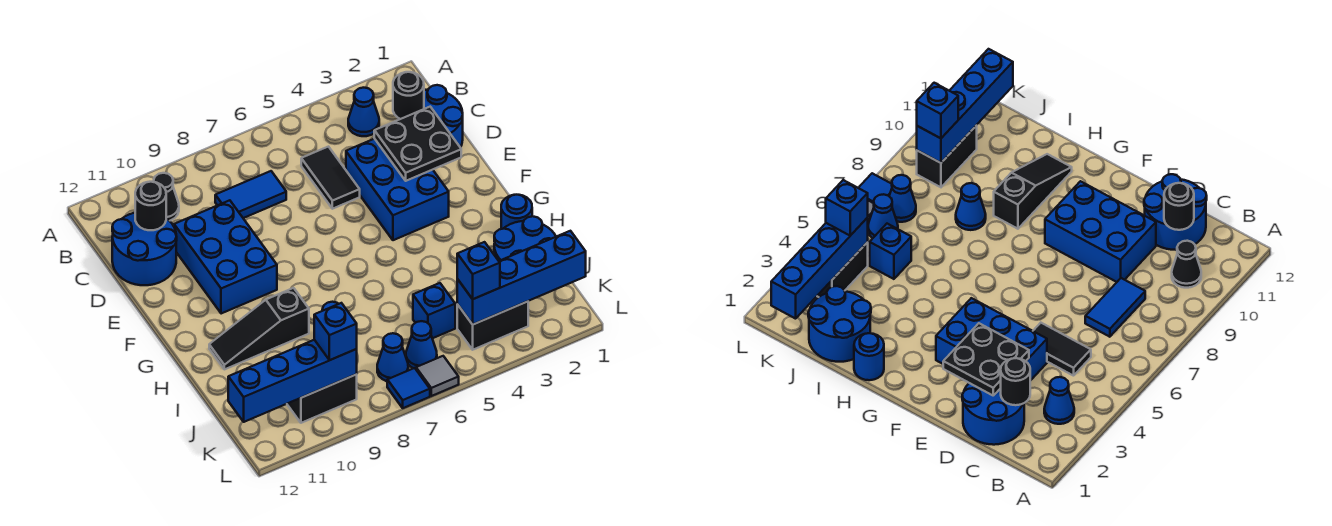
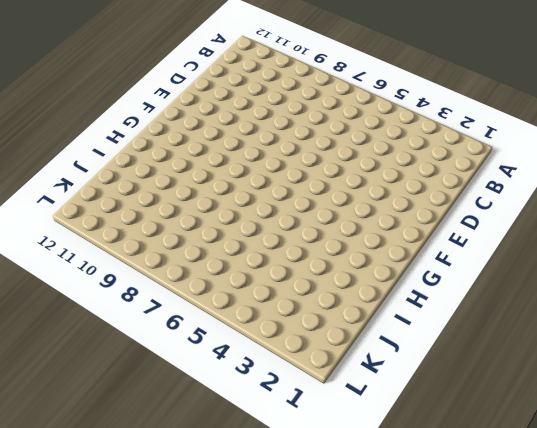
none -> blue 1x1 cone [348,88,379,136]
none -> black 1x1 cone [154,173,179,221]
none -> blue 2x2 round brick [424,85,463,148]

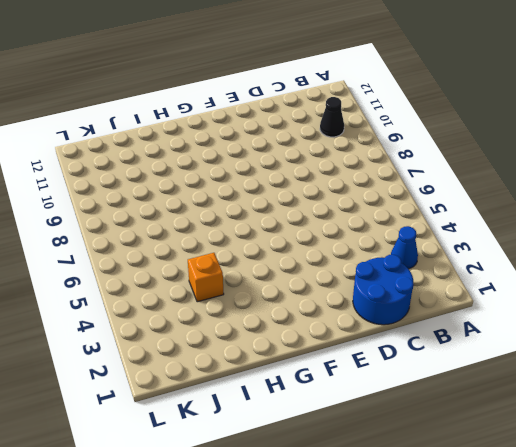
orange 1x1 brick [188,253,224,302] -> none
none -> black 1x2 tile [301,147,360,209]
none -> blue 1x2 tile [215,171,286,218]
none -> blue 2x2 round brick [112,213,177,285]

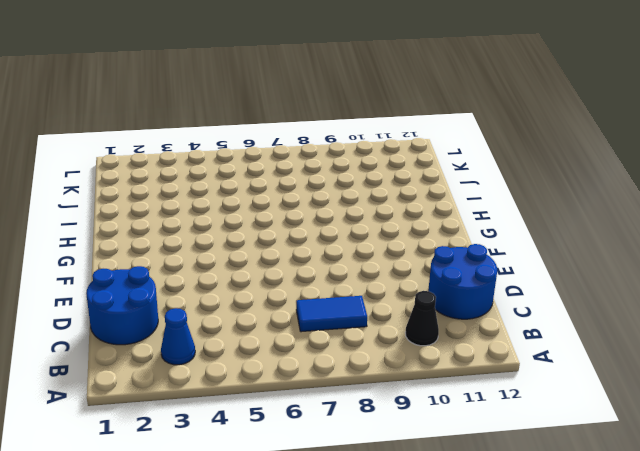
none -> black 1x2 tile [301,147,360,209]
none -> blue 2x3 brick [346,139,449,240]
none -> blue 2x3 brick [174,200,277,314]

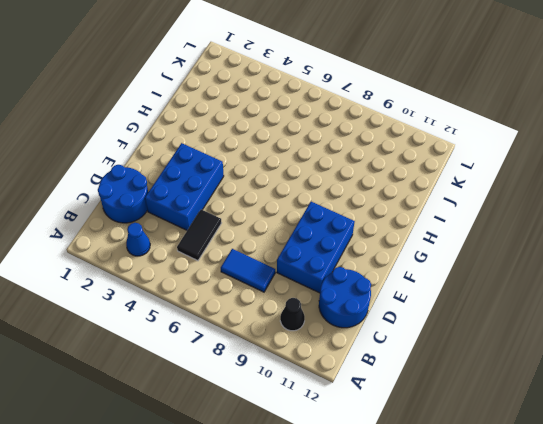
none -> blue 1x1 round brick [501,195,532,229]
none -> black 1x3 slope [209,288,309,369]
none -> blue 2x2 round brick [494,216,556,261]

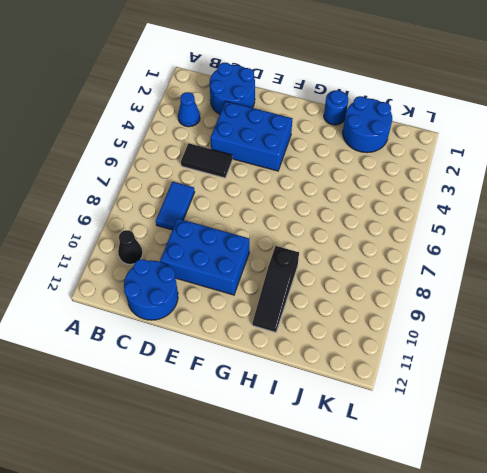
none -> blue 1x1 cone [956,183,986,230]
none -> blue 1x1 brick [413,283,455,338]
none -> black 1x2 brick [457,301,528,350]

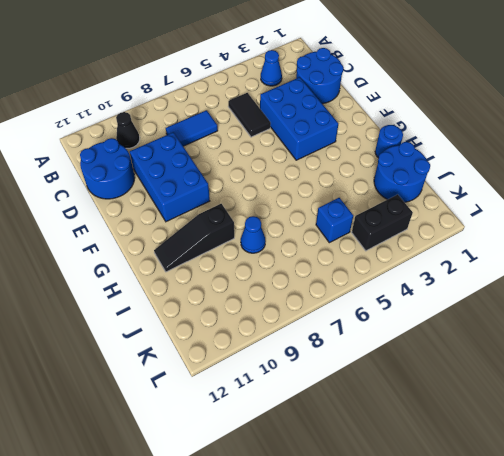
none -> blue 1x1 cone [406,321,437,369]
none -> blue 1x1 cone [377,333,408,381]
none -> black 1x2 brick [287,374,357,423]

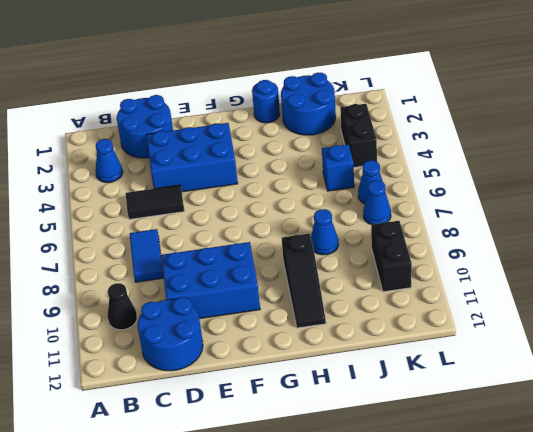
none -> grey 1x1 tile [416,356,459,396]
none -> blue 1x1 tile [387,368,430,408]
none -> black 1x1 round brick [393,72,424,119]

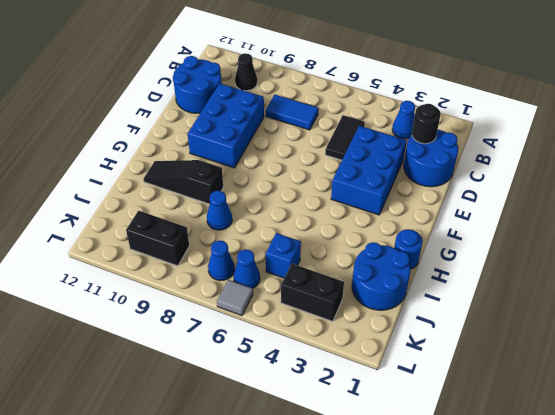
none -> blue 1x1 tile [387,368,430,408]
none -> black 1x1 round brick [135,182,166,230]
none -> black 2x2 plate [374,107,461,181]

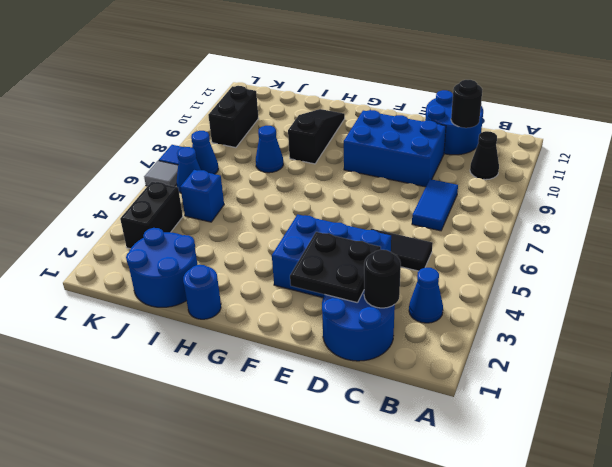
none -> blue 1x4 brick [457,231,586,324]
none -> blue 1x4 brick [228,340,357,422]
none -> blue 1x1 brick [457,242,500,299]

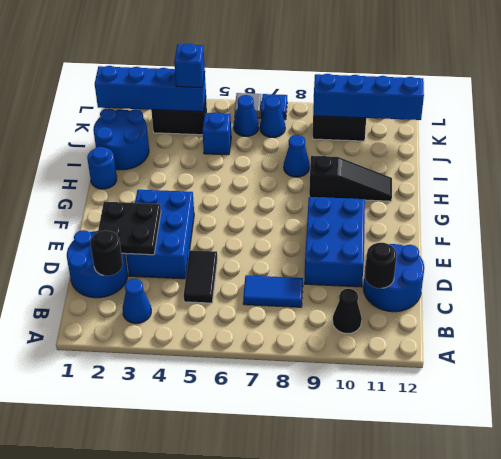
none -> blue 1x1 brick [314,303,357,360]

